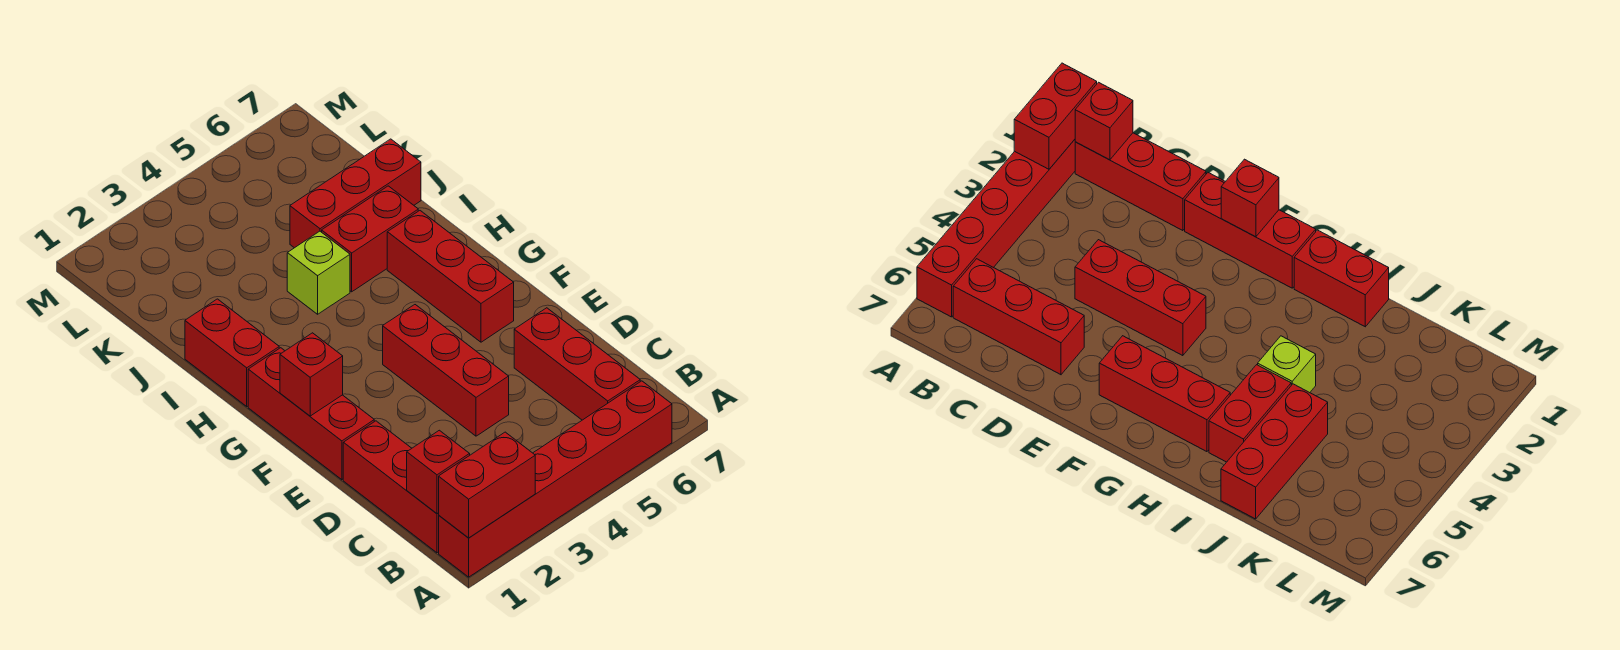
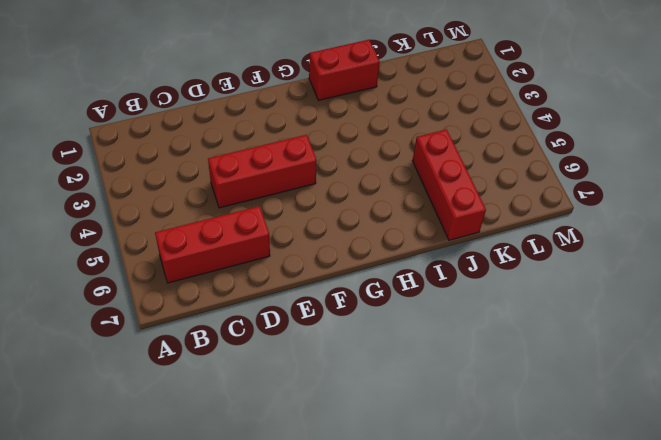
none -> red 1x6 brick [439,381,672,577]
none -> red 1x3 brick [343,421,439,553]
none -> red 1x3 brick [248,348,374,480]

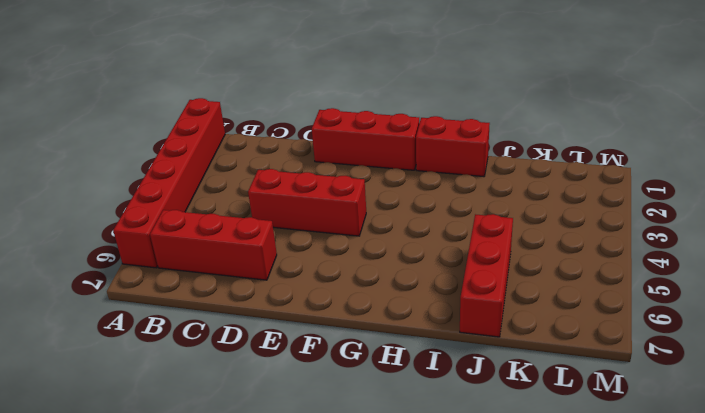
none -> red 1x3 brick [343,421,439,553]
none -> red 1x3 brick [387,211,514,342]
none -> lime 1x1 brick [287,231,350,314]

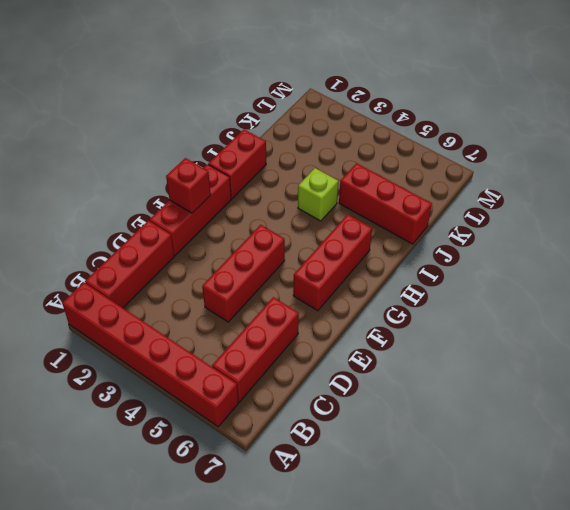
none -> red 1x2 brick [322,186,418,292]
none -> red 1x2 brick [439,432,535,538]
none -> red 1x1 brick [407,430,470,514]

